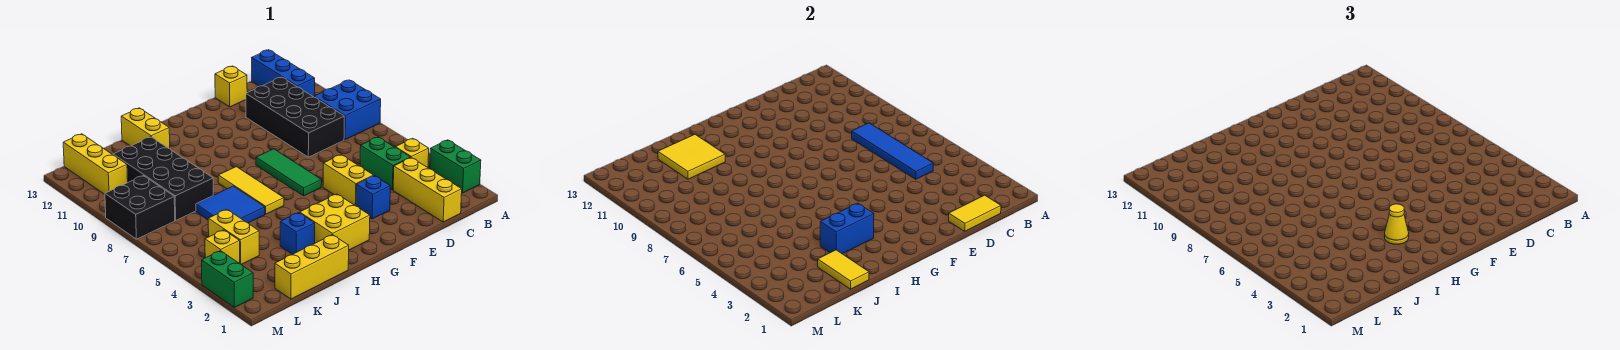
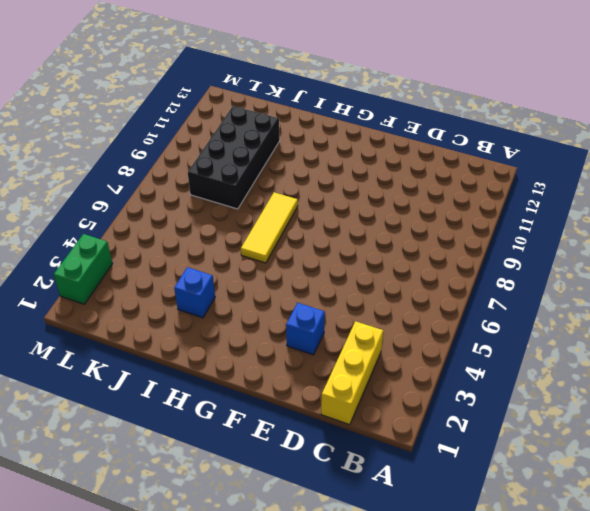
none -> green 1x2 brick [430,140,481,193]
none -> blue 2x2 brick [314,80,381,140]
none -> yellow 1x1 brick [395,138,429,168]

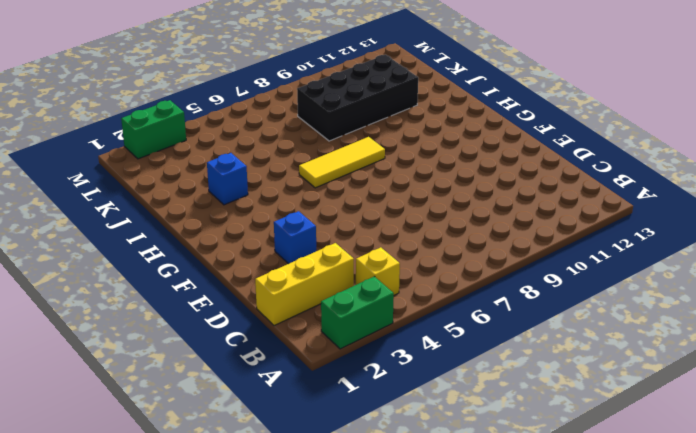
none -> blue 2x2 brick [314,80,381,140]
none -> blue 1x3 brick [252,50,315,97]
none -> green 1x2 brick [360,137,411,190]

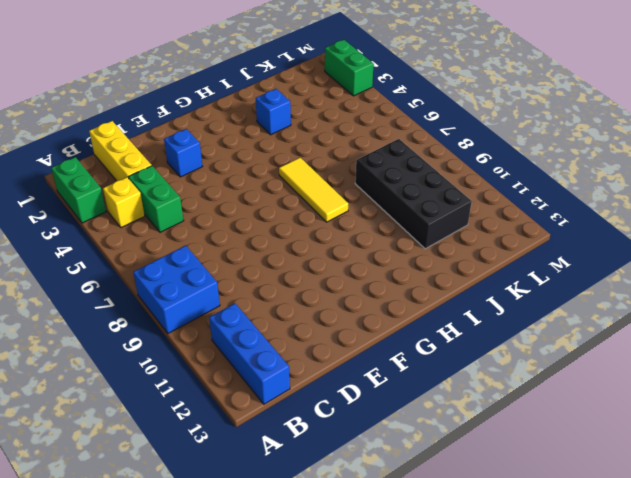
none -> black 2x4 brick [246,77,344,157]
none -> yellow 1x1 brick [215,66,247,107]
none -> yellow 1x2 brick [323,155,374,206]

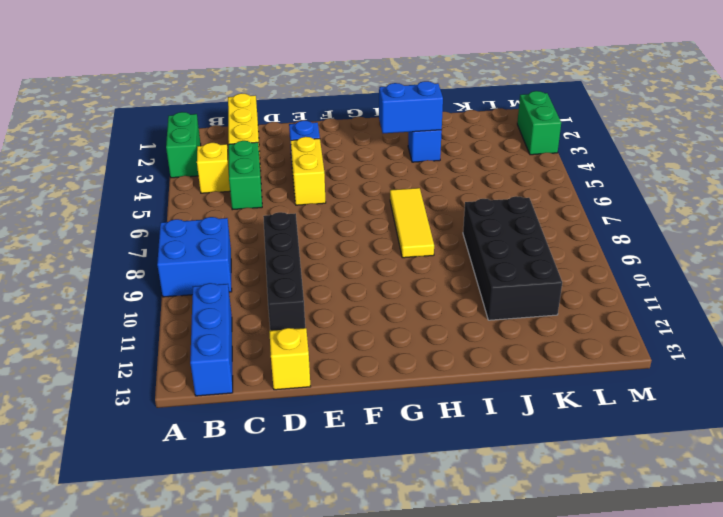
black 1x4 brick [263,212,305,331] -> black 2x4 brick [246,77,344,157]
none -> green 1x3 tile [256,149,322,196]
none -> yellow 2x2 brick [300,194,370,250]
none -> yellow 1x3 brick [275,235,349,299]

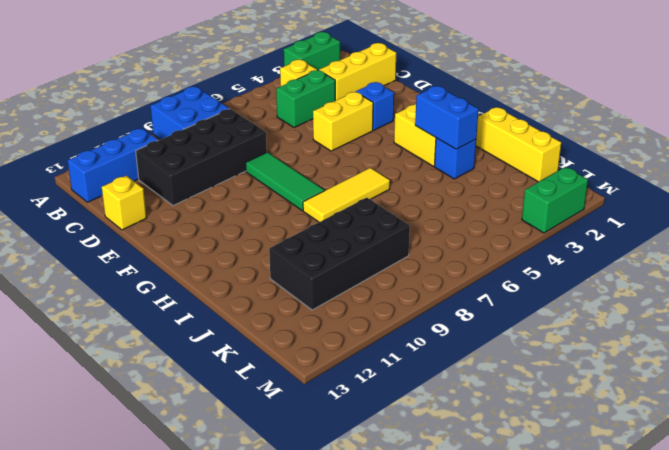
green 1x3 tile [246,152,324,210] -> green 1x3 tile turned to [256,149,322,196]
none -> blue 2x2 tile [196,186,265,223]
none -> yellow 1x2 brick [121,108,170,149]
none -> yellow 1x2 brick [208,210,259,264]

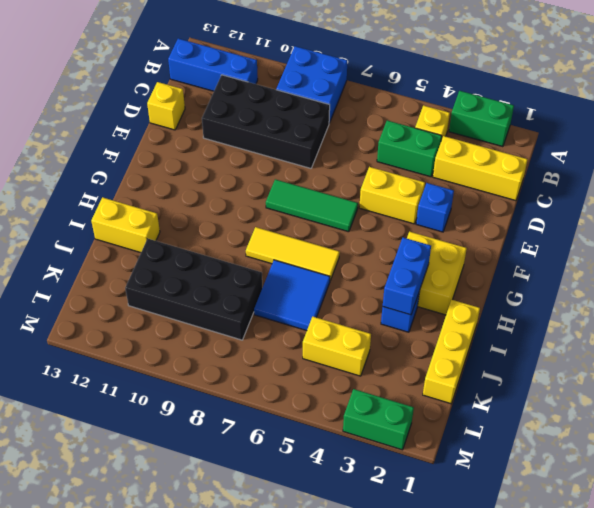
none -> yellow 1x1 brick [205,230,240,264]
none -> black 2x2 brick [105,176,175,239]
none -> yellow 1x3 brick [63,134,128,194]

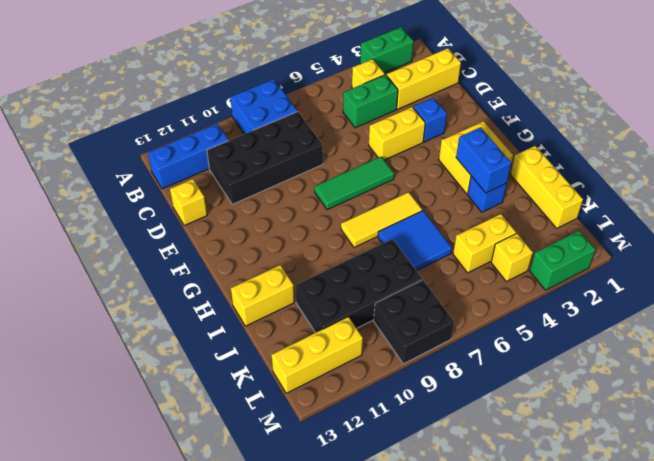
none -> yellow 1x2 tile [949,195,1001,231]
none -> blue 1x4 tile [852,123,933,179]
none -> yellow 2x2 tile [658,135,725,179]

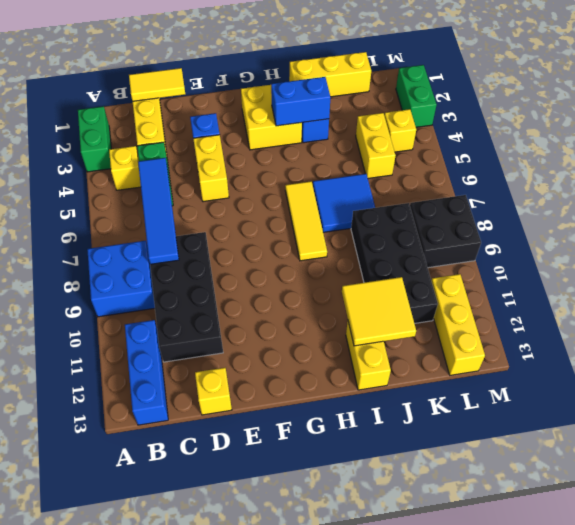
none -> green 1x3 tile [256,149,322,196]
none -> yellow 1x2 tile [818,250,869,289]
none -> yellow 1x1 cone [1385,204,1409,244]

